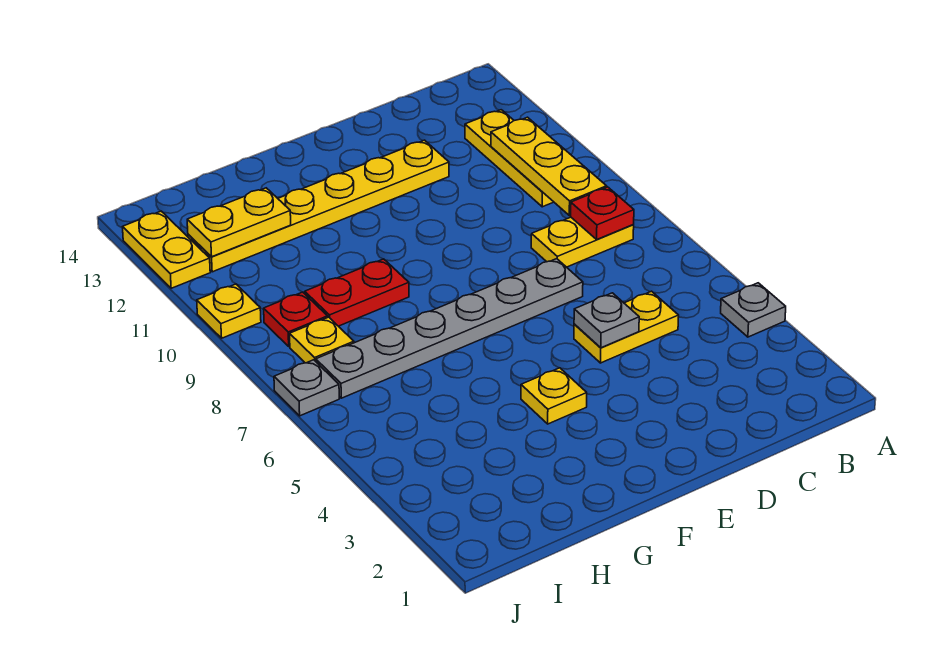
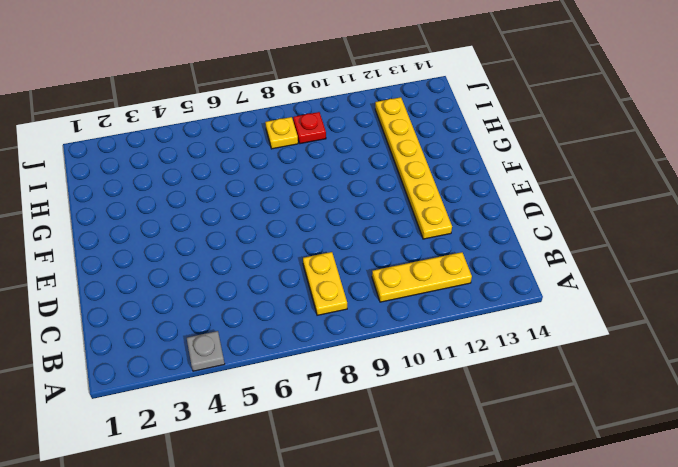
none -> yellow 1x2 plate [574,291,679,363]
none -> grey 1x6 plate [316,259,583,398]
none -> yellow 1x1 plate [521,368,587,424]

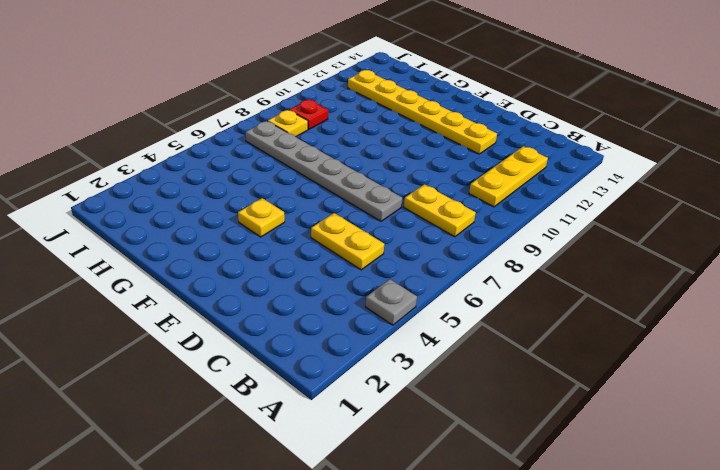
none -> red 1x2 plate [305,259,409,326]
none -> grey 1x1 plate [274,360,339,416]
none -> yellow 1x1 plate [197,284,261,338]

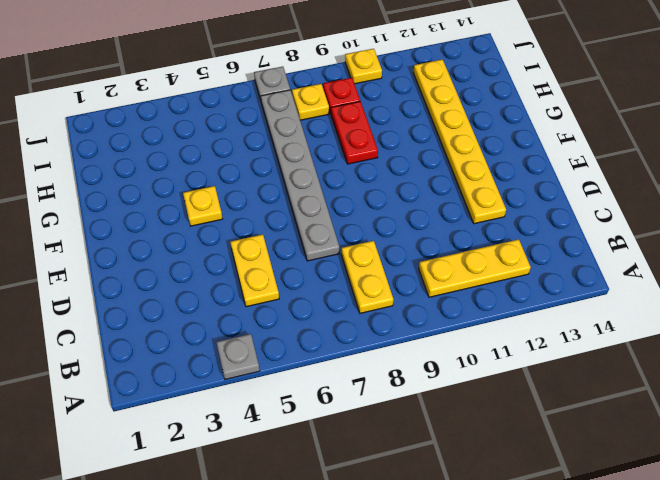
none -> yellow 1x2 plate [123,211,210,288]
none -> red 1x1 plate [571,187,634,240]
none -> yellow 1x3 plate [491,117,607,215]

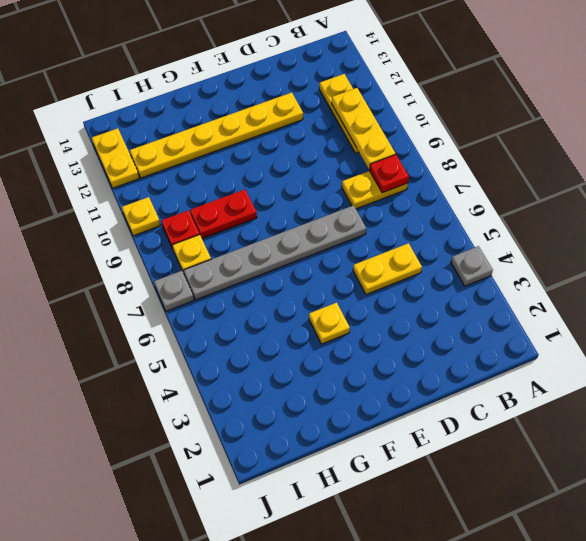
none -> grey 1x1 plate [574,293,639,348]
none -> yellow 1x2 plate [187,188,291,257]

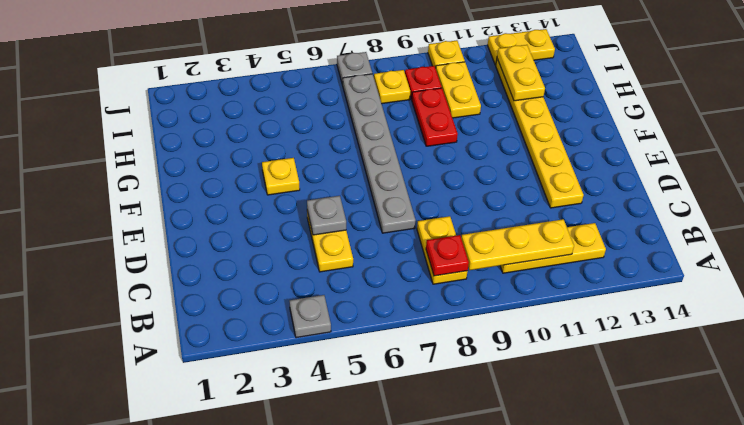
yellow 1x2 plate [436,62,481,118] -> none

